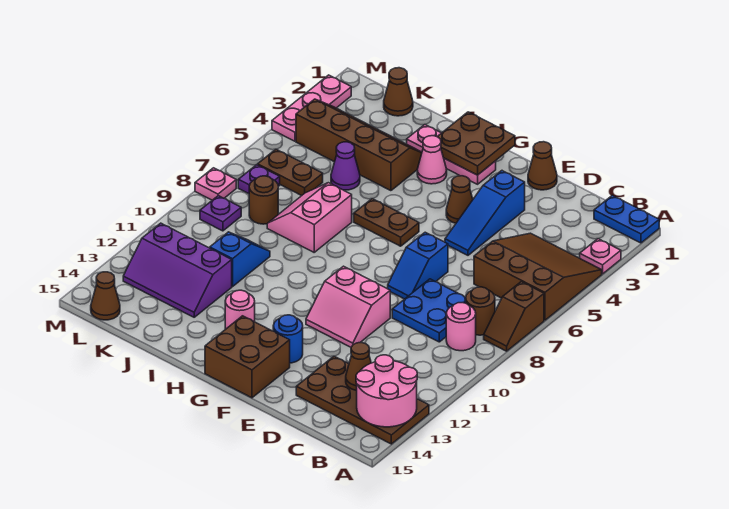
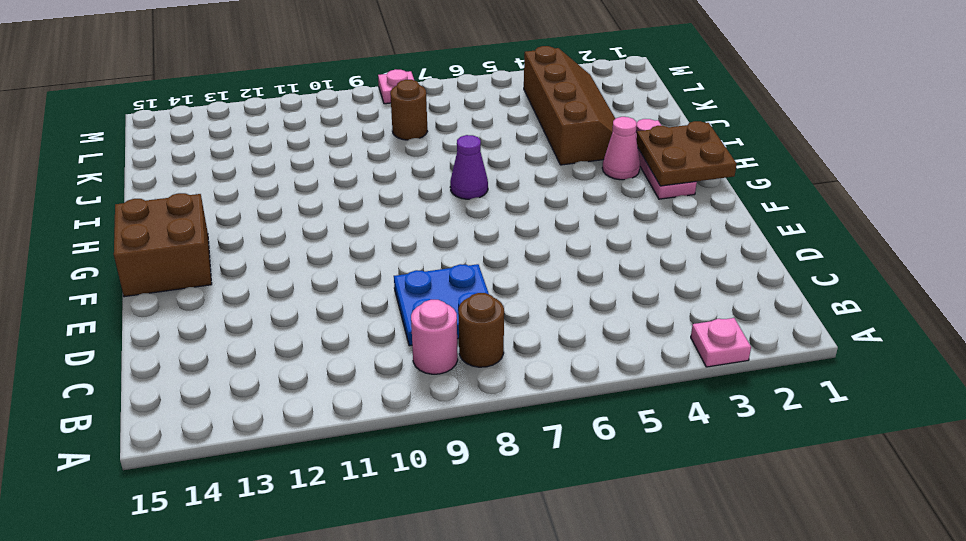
purple 1x1 cone [450,135,488,199] -> purple 1x1 cone moved to [331,142,360,190]
none -> blue 1x2 plate [594,195,659,243]
none -> brown 3x3 slope [474,233,602,320]
none -> brown 1x2 slope [484,282,544,351]
none -> brown 2x4 plate [296,356,429,444]

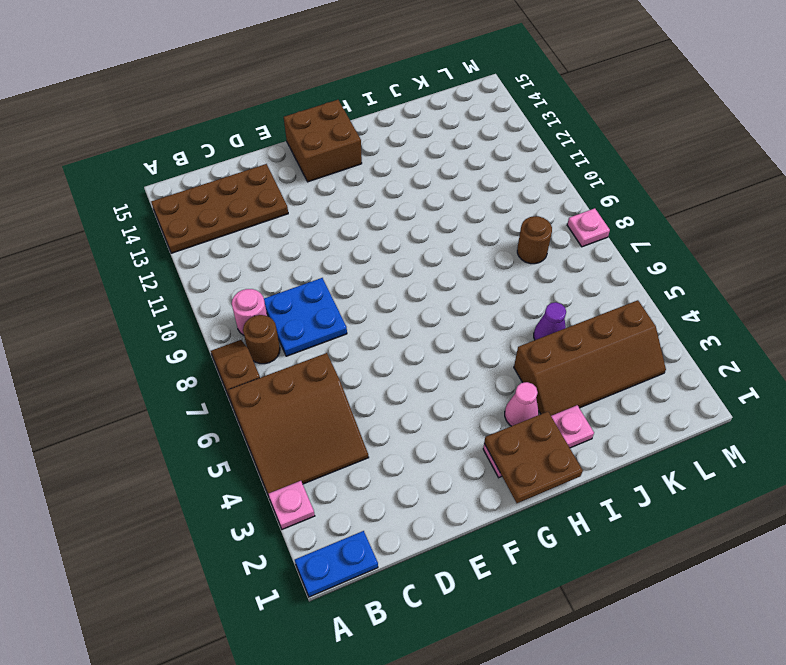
none -> brown 1x1 cone [528,142,557,190]
none -> blue 1x3 slope [445,171,525,255]
none -> blue 1x2 slope [388,232,448,299]
none -> pink 2x2 slope [306,266,390,347]

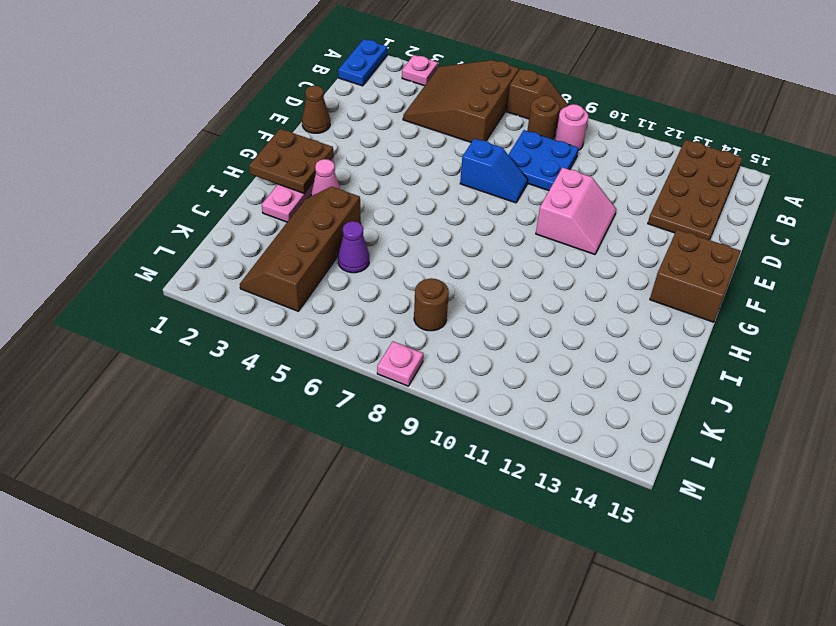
none -> blue 1x3 slope [445,171,525,255]
none -> brown 1x1 cone [446,176,473,223]
none -> blue 1x1 round brick [273,315,303,363]
none -> brown 1x2 plate [354,199,419,246]

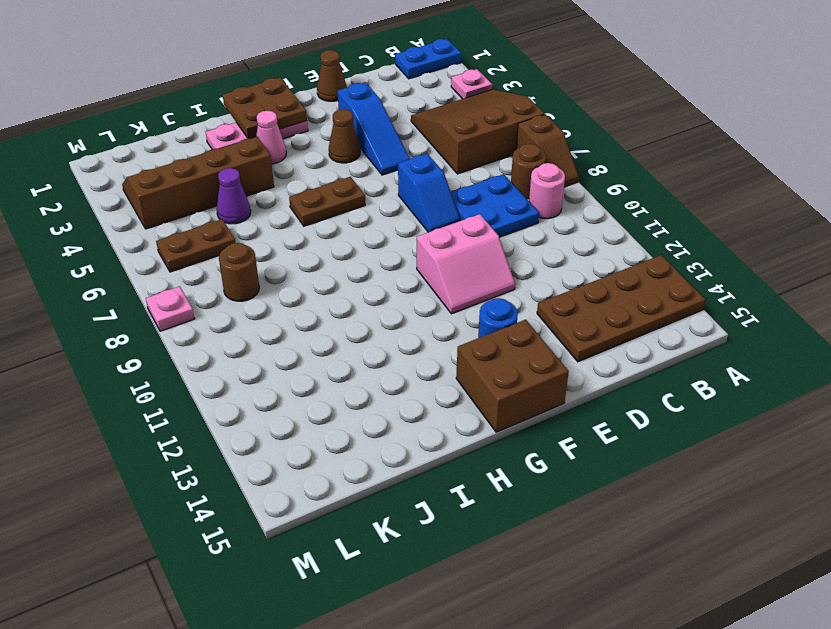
none -> pink 1x1 round brick [225,290,255,329]
none -> pink 2x2 slope [267,183,352,252]
none -> blue 1x2 slope [210,232,270,287]
none -> purple 2x3 slope [123,223,232,317]

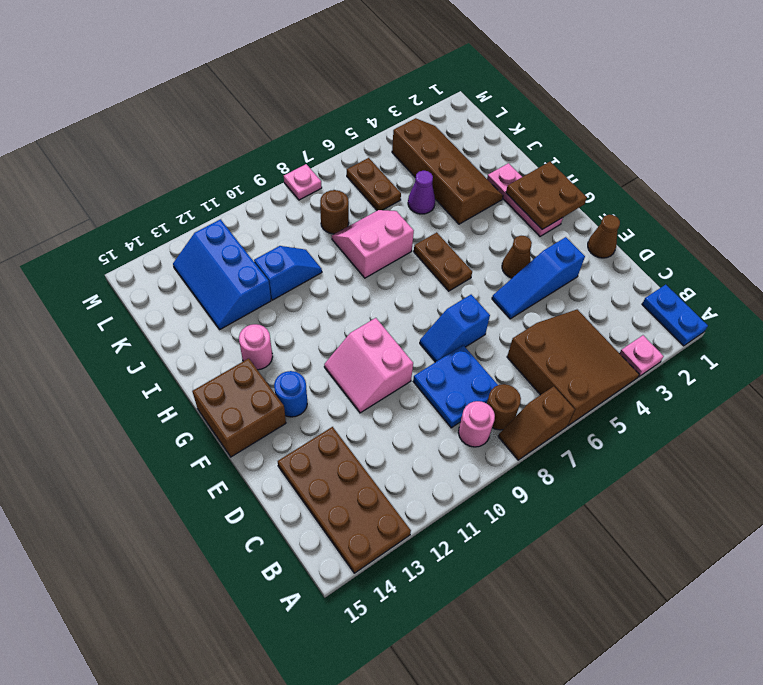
blue 2x3 slope [173,219,271,330] -> purple 2x3 slope [123,223,232,317]
none -> pink 1x1 cone [417,136,447,184]
none -> brown 1x1 cone [384,68,413,116]
none -> purple 1x1 plate [238,165,280,194]
none -> purple 1x1 plate [200,196,241,231]

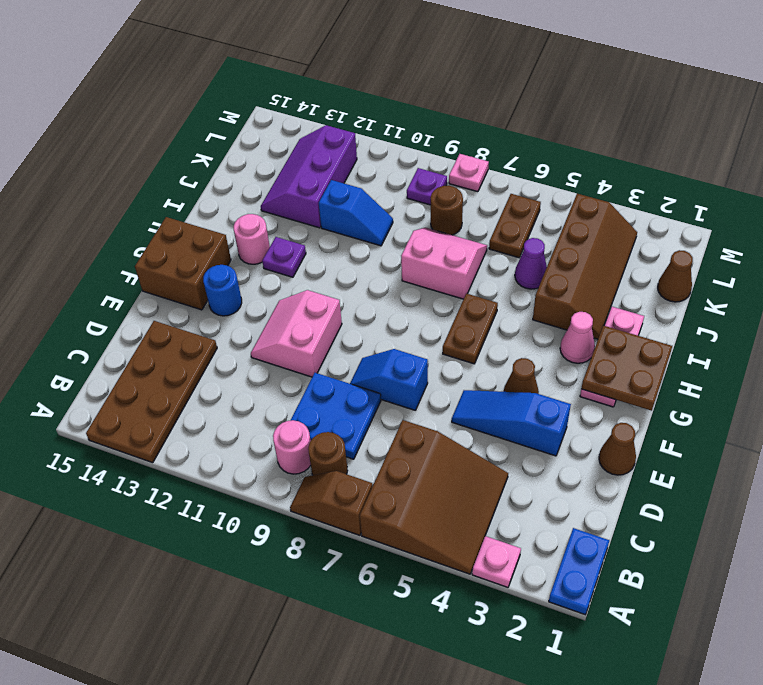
purple 1x1 plate [262,237,306,277] -> purple 1x1 plate moved to [238,165,280,194]
none -> brown 1x1 cone [91,272,120,320]
none -> pink 1x3 plate [272,75,351,141]
none -> pink 2x2 round brick [356,355,417,427]
none -> brown 1x1 cone [346,343,371,390]

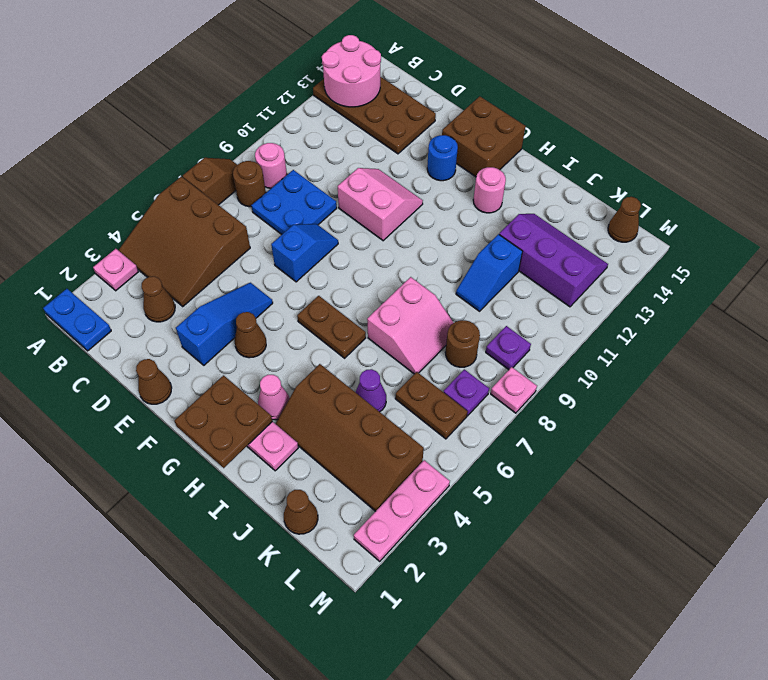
brown 1x1 cone [142,276,175,322] -> brown 1x1 cone moved to [346,343,371,390]

